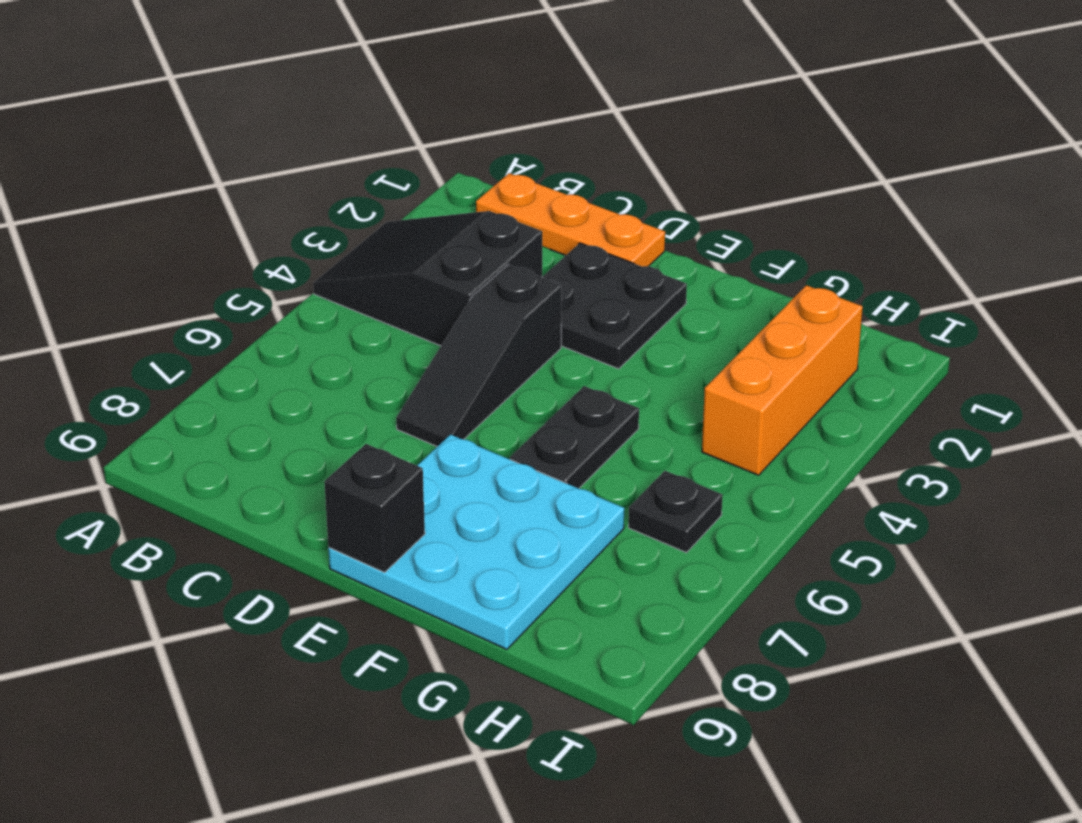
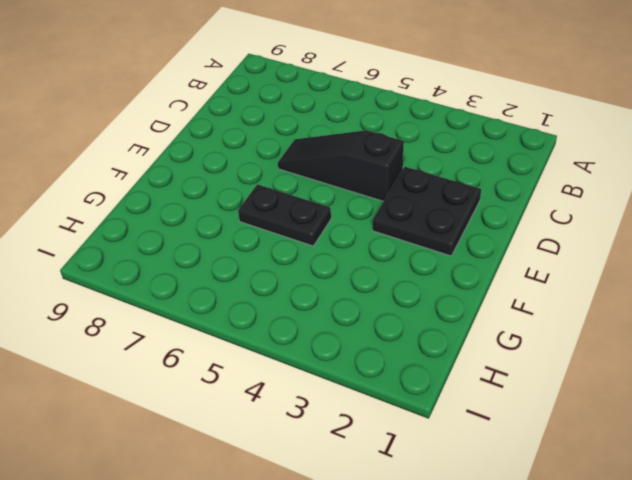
none -> black 2x3 slope [313,211,542,346]
none -> orange 1x3 plate [476,173,665,266]

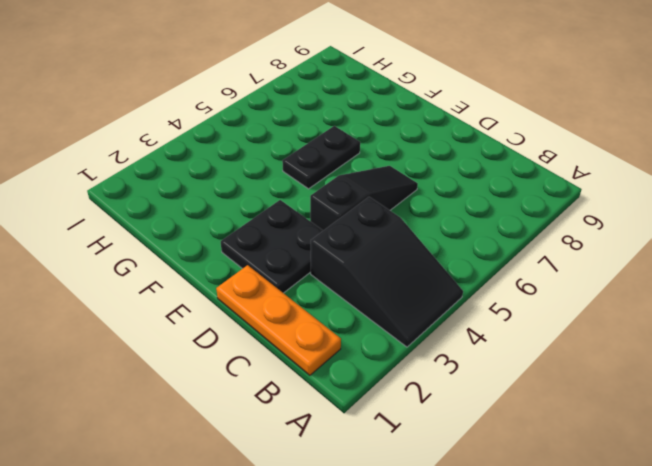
none -> cyan 3x3 plate [328,434,624,649]
none -> orange 1x3 brick [702,285,863,475]

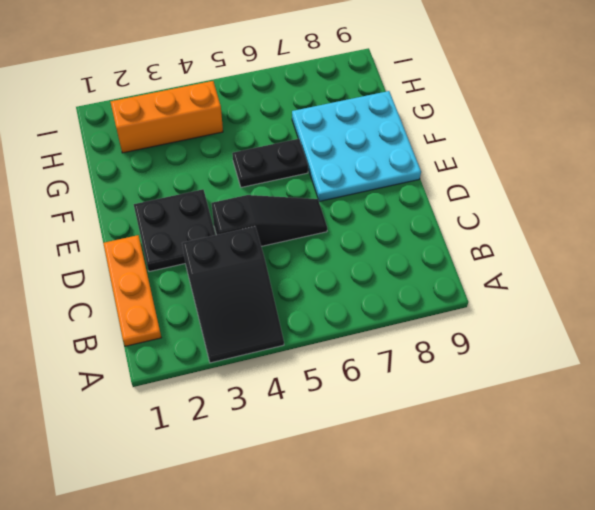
none -> black 1x1 plate [629,471,723,553]
none -> black 1x1 brick [324,444,425,572]

